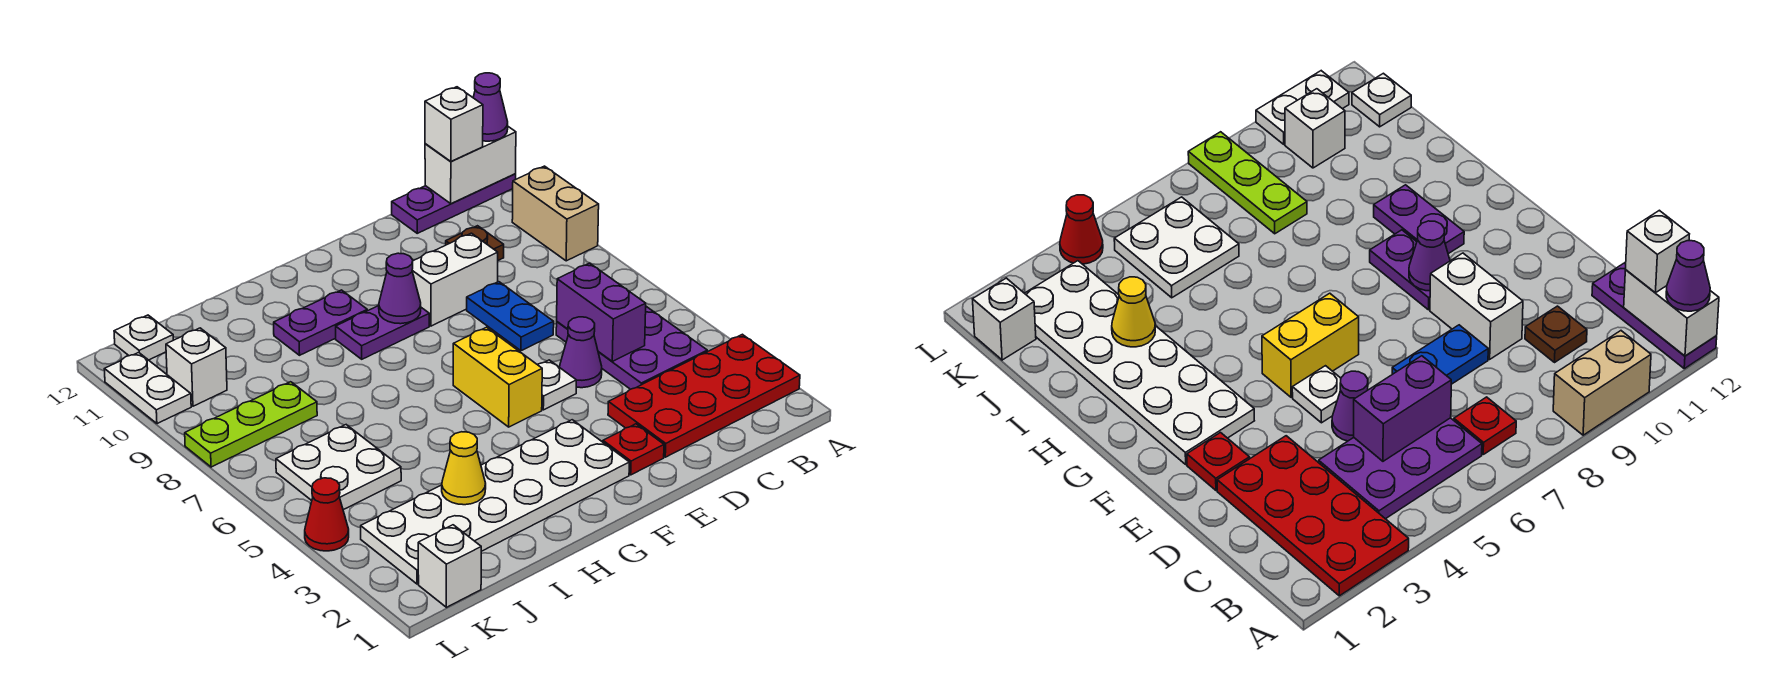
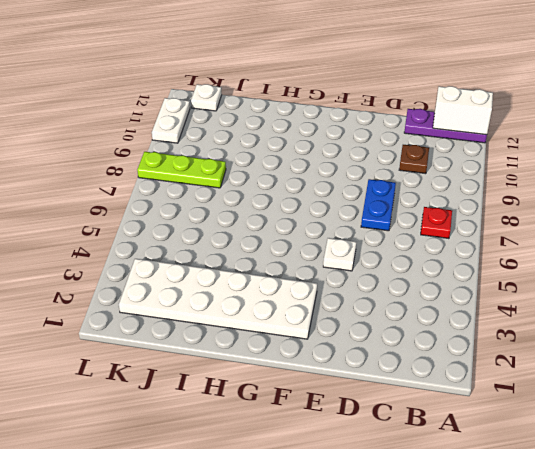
none -> red 2x4 plate [608,334,800,457]
none -> tan 1x2 brick [512,166,599,261]
none -> purple 2x3 plate [556,307,707,389]

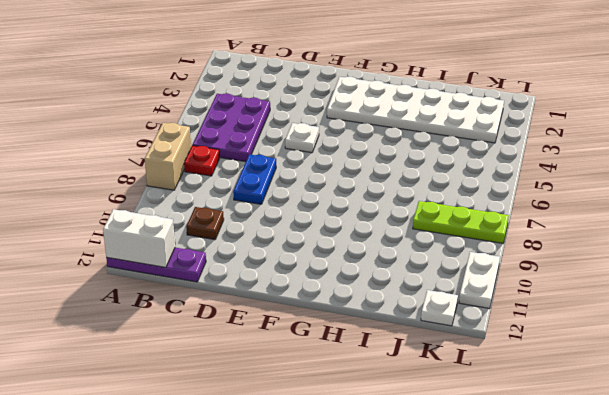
tan 1x2 brick [145,123,191,190] -> tan 1x2 brick moved to [512,166,599,261]
none -> red 2x4 plate [608,334,800,457]
none -> purple 1x1 cone [560,317,602,388]
none -> white 1x2 brick [412,233,498,326]

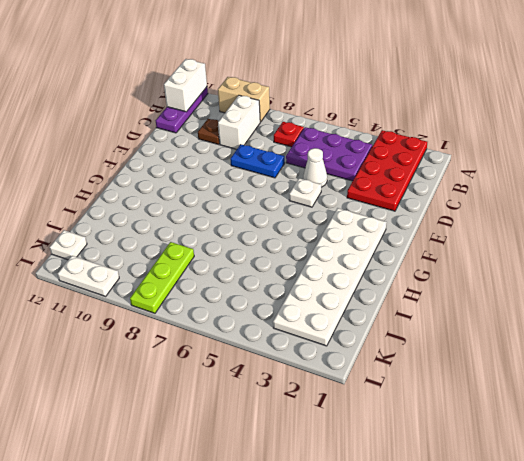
white 1x2 brick [218,95,260,149] -> white 1x2 brick moved to [412,233,498,326]
white 1x1 cone [303,148,327,187] -> purple 1x1 cone [560,317,602,388]
none -> red 1x1 plate [603,424,664,475]
none -> yellow 1x2 brick [453,327,542,427]
none -> purple 1x2 plate [336,306,429,359]

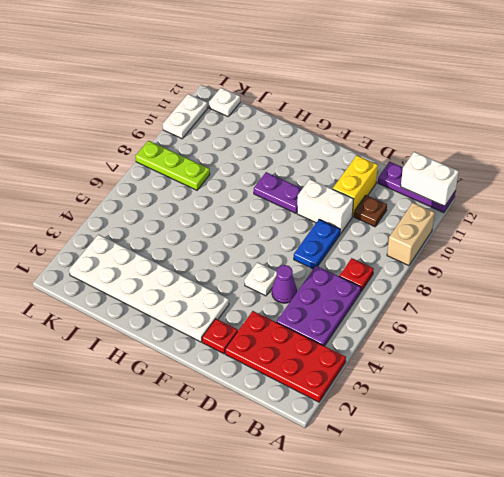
yellow 1x2 brick [333,155,378,216] -> yellow 1x2 brick moved to [453,327,542,427]
none -> purple 1x2 plate [274,290,367,355]
none -> white 2x2 plate [276,425,401,510]
none -> white 1x1 brick [418,525,481,607]

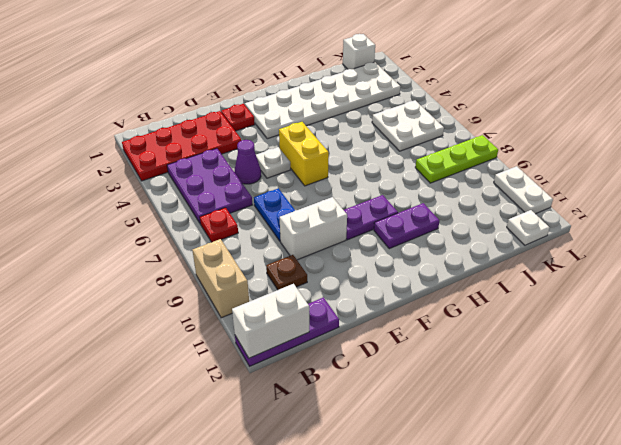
none -> white 1x1 brick [166,328,227,406]
none -> red 1x1 cone [305,478,349,551]
none -> purple 1x2 brick [557,263,646,361]

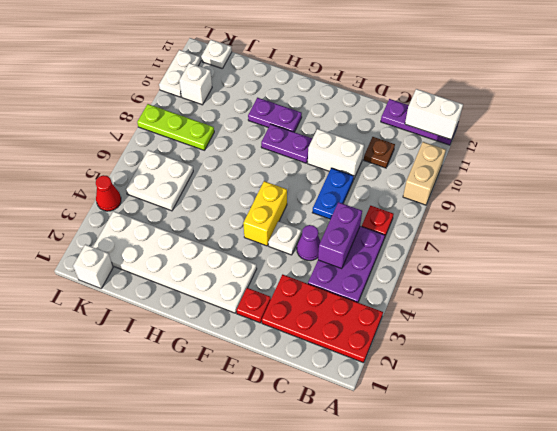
none -> purple 1x1 cone [379,253,421,324]
none -> yellow 1x1 cone [442,432,486,505]
none -> purple 1x1 cone [473,73,508,141]

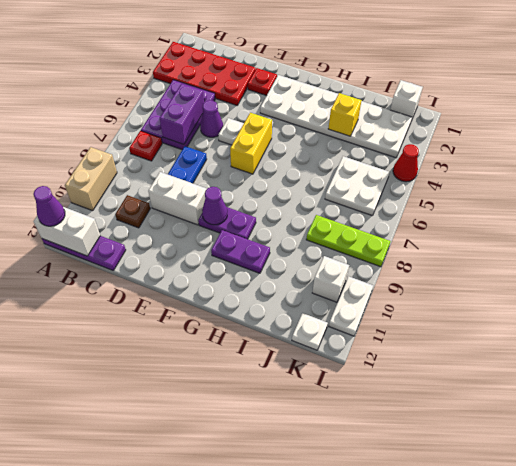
yellow 1x1 brick [328,93,362,136] -> yellow 1x1 cone [442,432,486,505]
none -> white 1x1 brick [425,87,483,162]

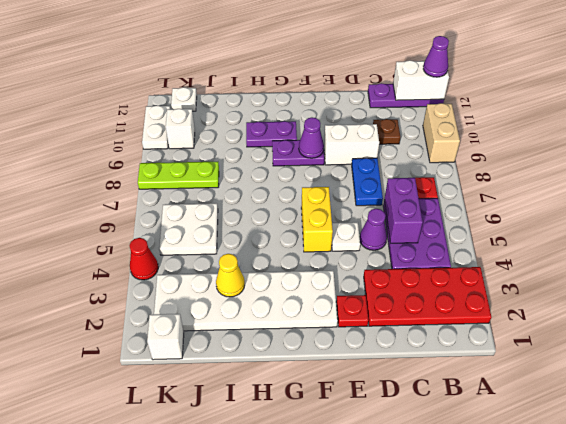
none -> white 1x1 brick [425,87,483,162]

